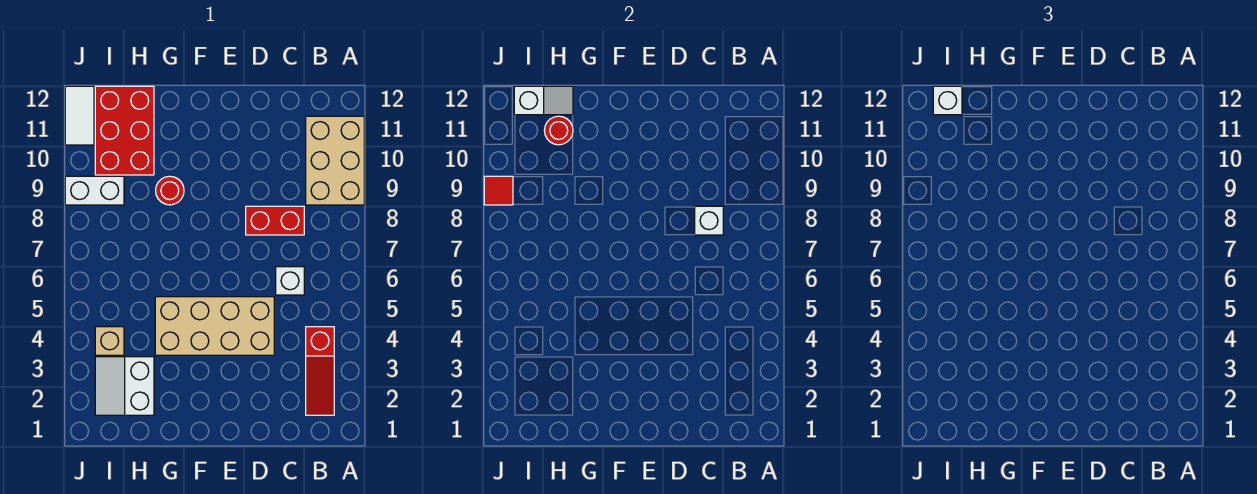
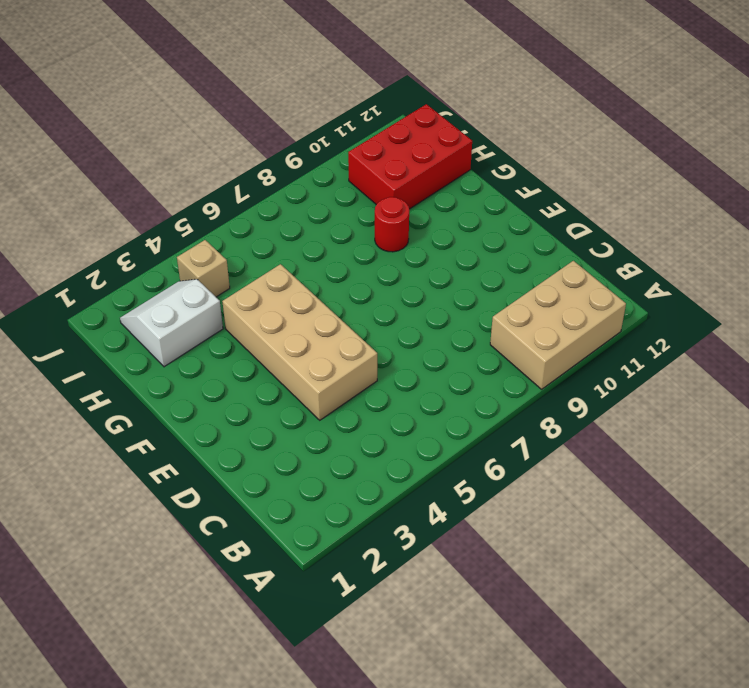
none -> red 1x3 slope [306,327,334,415]
none -> white 1x1 brick [276,267,304,295]
none -> red 1x2 brick [246,206,304,235]

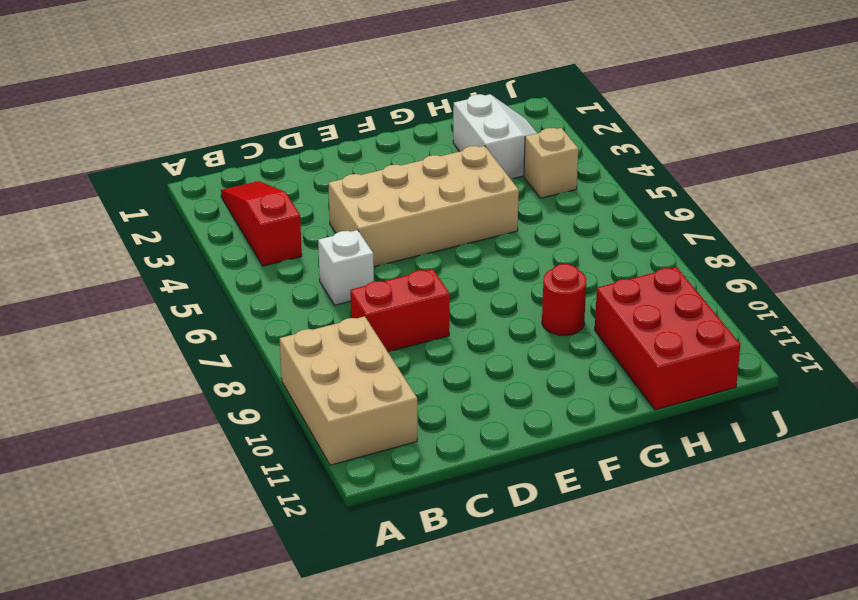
none -> white 1x2 brick [65,176,124,205]
none -> white 1x2 tile [65,86,94,145]
none -> white 1x1 brick [695,206,723,235]

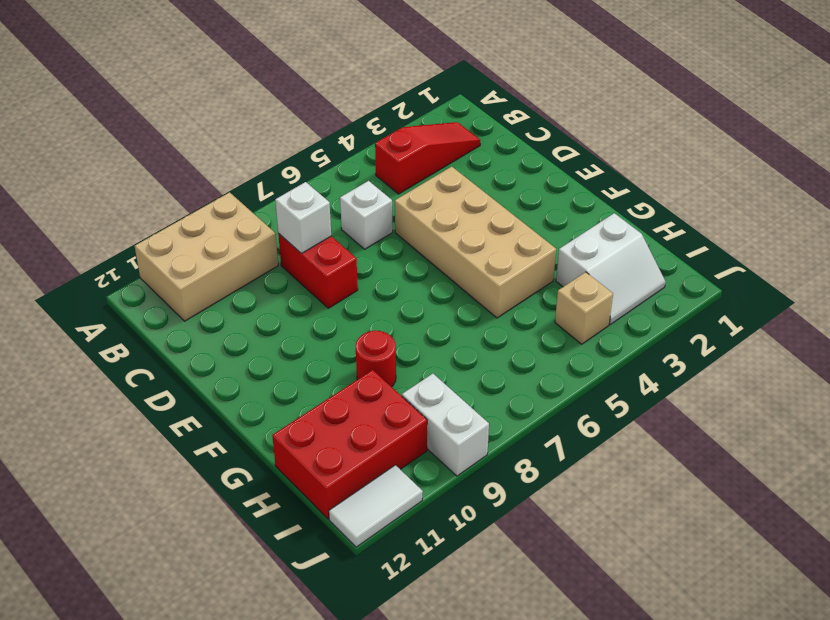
none -> red 1x1 round brick [544,116,573,145]
none -> white 1x2 slope [514,86,573,115]
none -> red 1x1 tile [484,176,513,205]

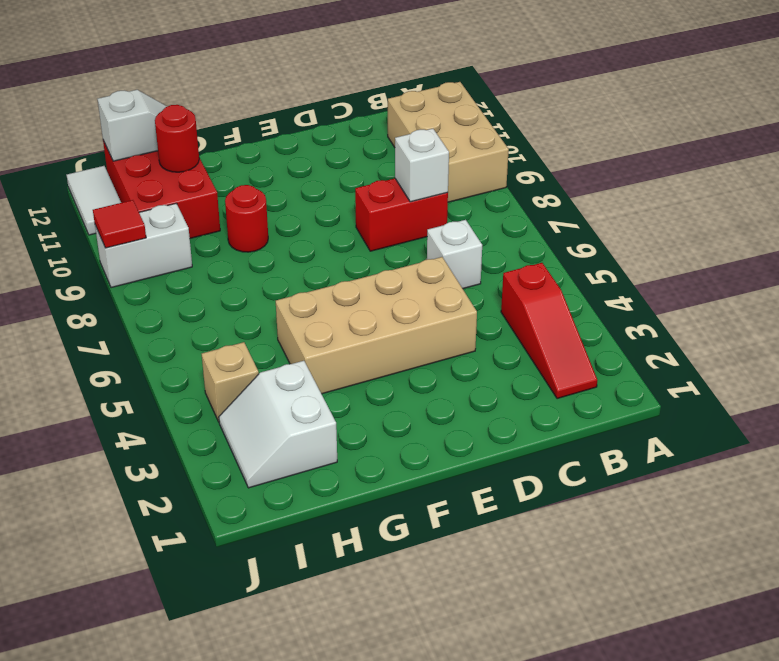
none -> white 1x1 brick [933,86,962,115]

